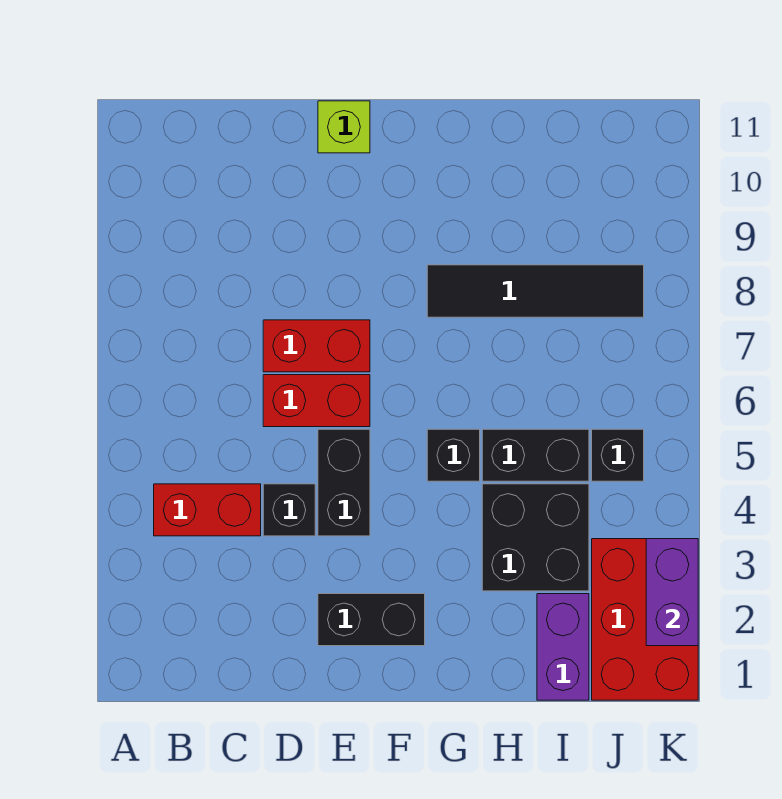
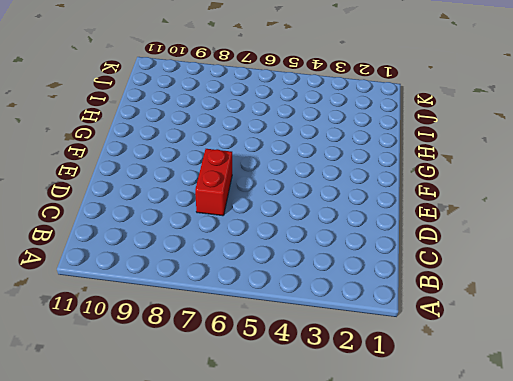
none -> red 1x2 brick [154,484,261,536]
none -> black 1x1 brick [263,484,315,536]
none -> red 1x2 brick [263,375,370,427]

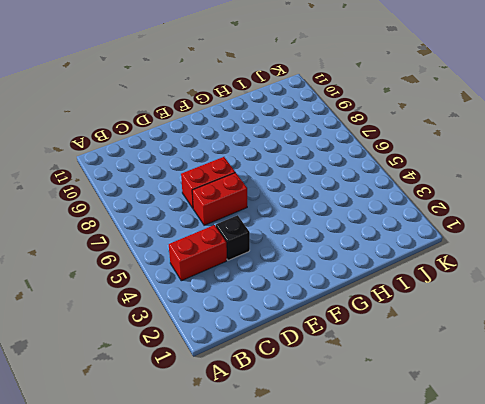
none -> black 1x2 brick [318,594,425,646]
none -> black 1x2 brick [318,429,370,536]
none -> lime 1x1 brick [318,101,370,153]

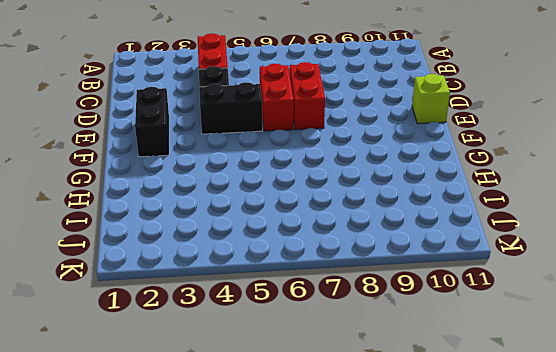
none -> black 1x1 brick [427,429,480,481]
none -> black 1x4 tile [427,265,644,317]
none -> black 2x2 brick [482,484,589,591]

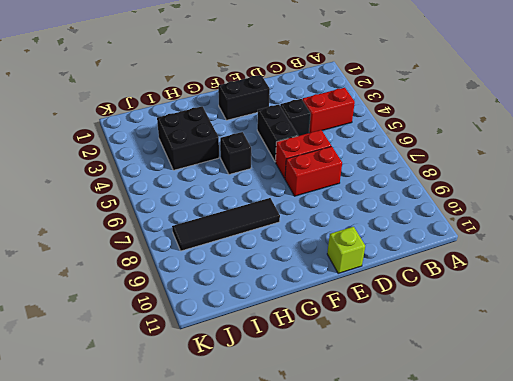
none -> black 1x2 brick [482,429,589,481]
none -> purple 1x2 brick [537,594,589,700]
none -> red 2x3 brick [592,539,698,700]

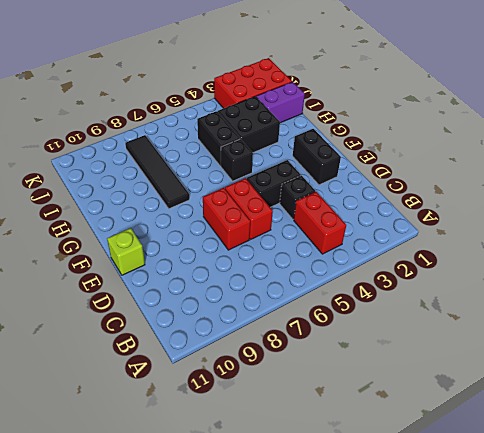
none -> black 1x1 brick [592,429,644,481]
none -> purple 1x2 brick [646,539,698,646]

